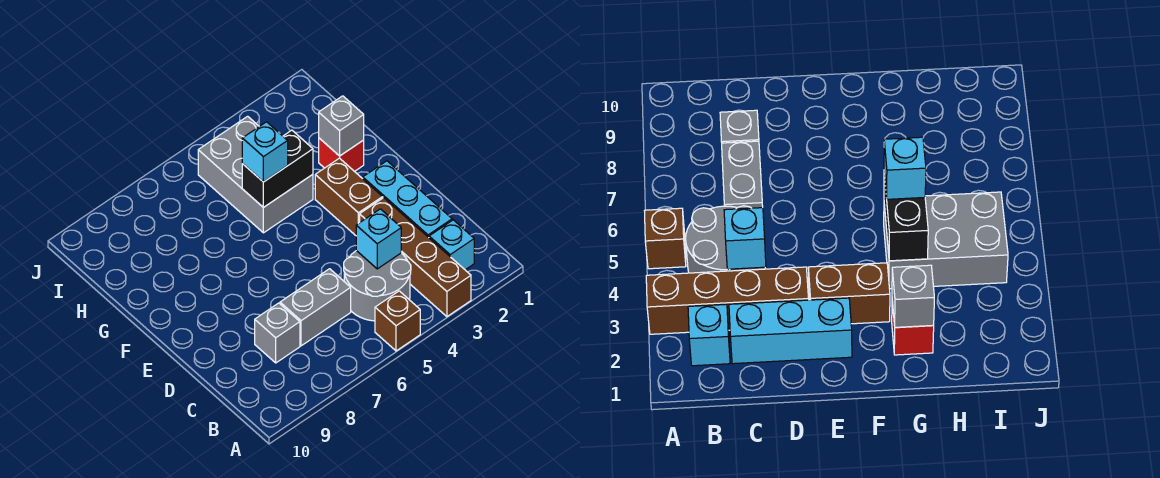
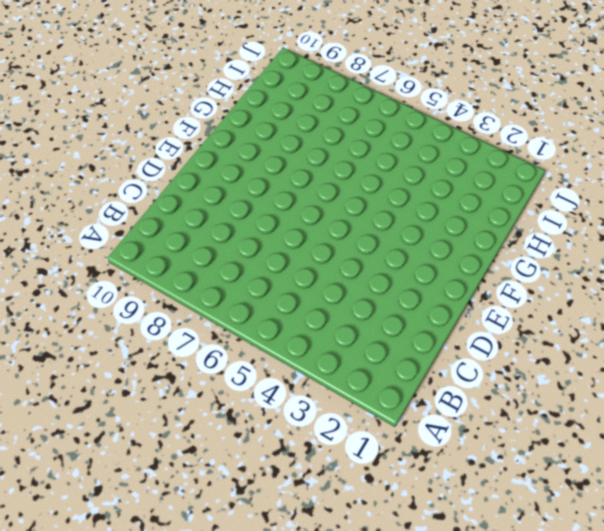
none -> brown 1x4 brick [360,198,471,317]
none -> brown 1x1 brick [375,291,420,351]
none -> cyan 1x1 brick [429,220,474,270]

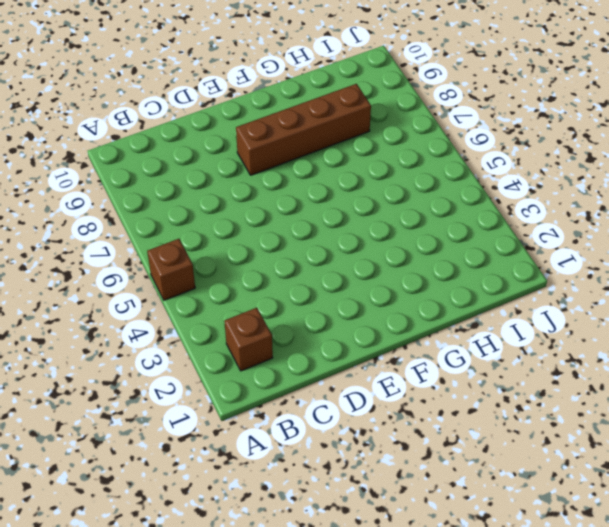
brown 1x1 brick [224,308,273,371] -> cyan 1x1 brick [429,220,474,270]
brown 1x4 brick [236,84,371,175] -> brown 1x4 brick moved to [360,198,471,317]
none -> grey 2x2 round brick [344,251,411,321]
none -> cyan 1x3 brick [363,161,452,237]
none -> grey 1x2 brick [280,269,351,346]

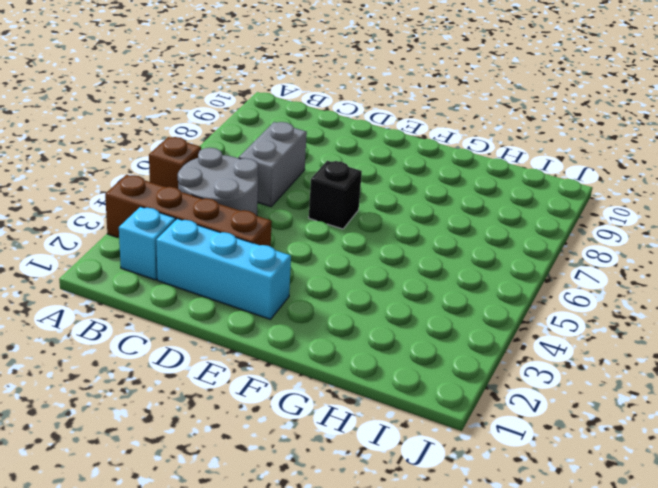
black 1x1 brick [309,161,362,229] -> none
none -> grey 1x1 brick [255,303,300,363]
none -> brown 1x2 brick [315,158,383,235]
none -> red 1x1 brick [319,138,364,172]

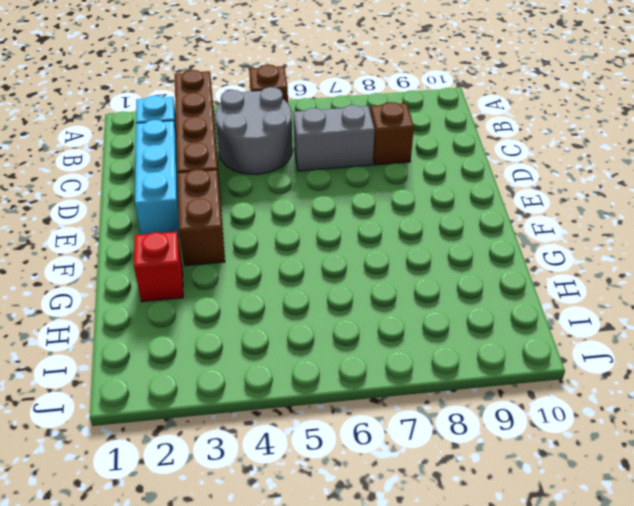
brown 1x1 brick [370,102,414,165] -> grey 1x1 brick [255,303,300,363]
none -> grey 2x3 brick [198,116,313,233]
none -> cyan 1x1 brick [356,209,401,269]
none -> grey 1x1 brick [319,96,364,156]

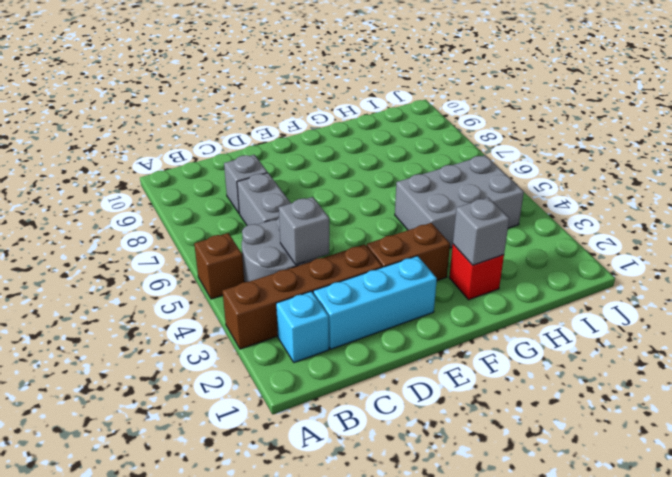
grey 1x1 brick [279,197,329,265] -> cyan 1x1 brick [356,209,401,269]
none -> black 1x2 brick [242,130,313,207]
none -> cyan 1x1 brick [242,122,288,182]

